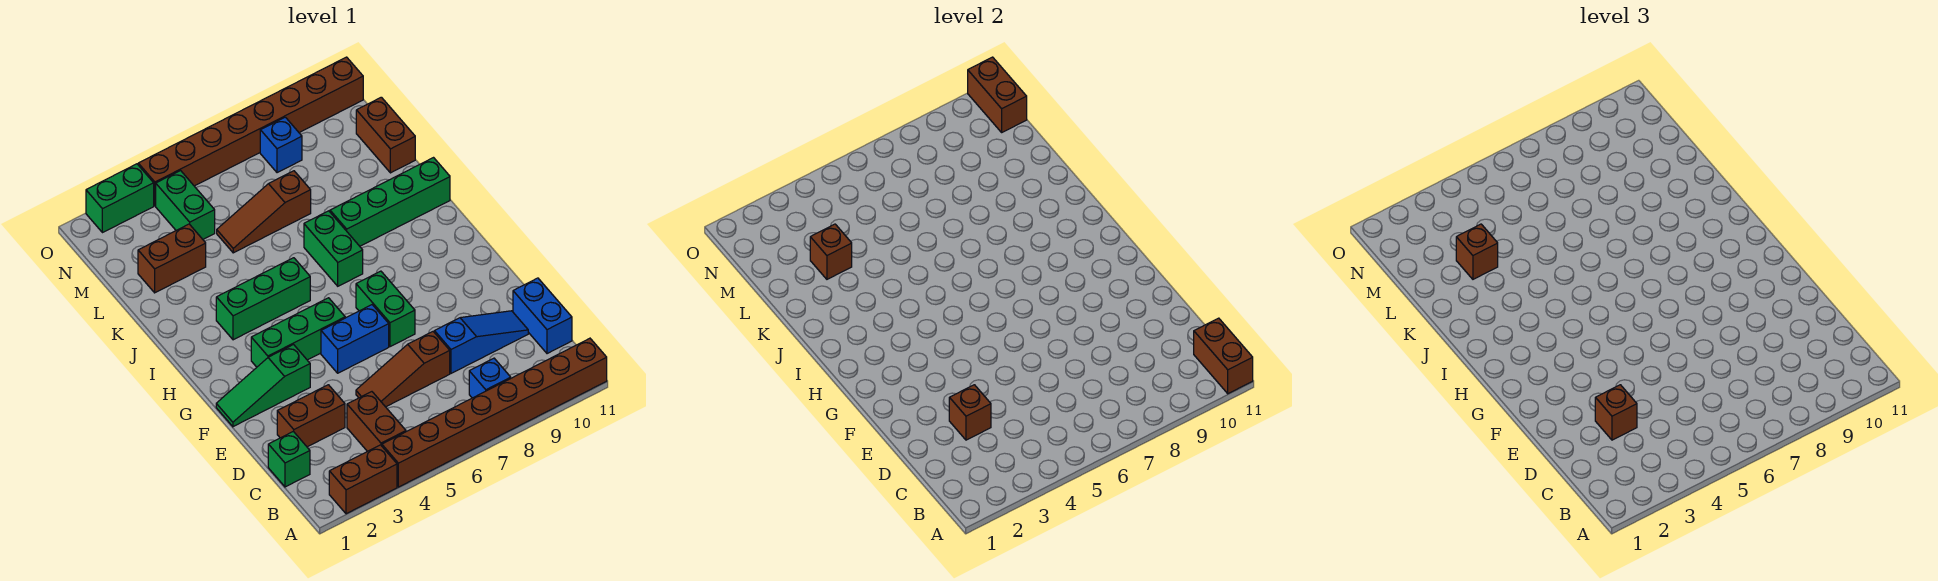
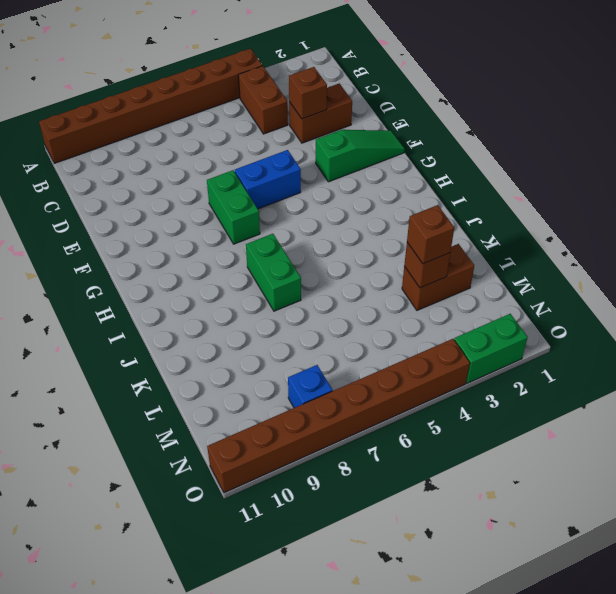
none -> brown 1x2 brick [329,445,397,514]
none -> blue 1x1 brick [469,358,511,398]
none -> green 1x1 brick [268,431,310,487]

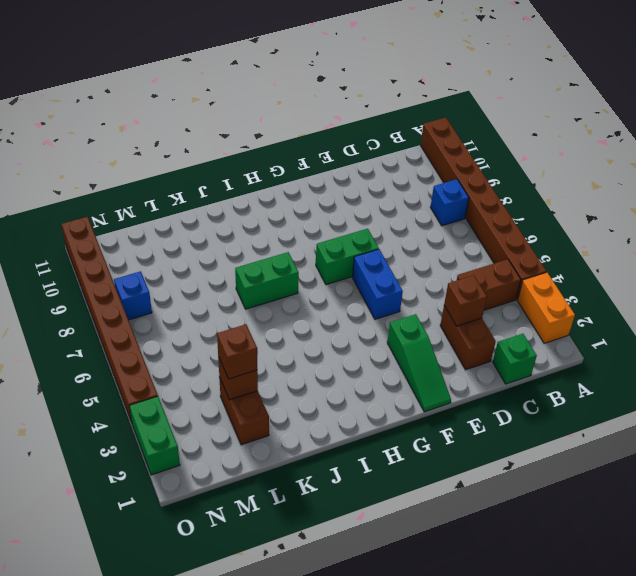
orange 1x2 brick [518,272,575,343] -> brown 1x2 brick [329,445,397,514]
none -> blue 1x2 brick [513,278,572,354]
none -> brown 1x3 slope [356,332,450,407]
none -> blue 1x3 slope [434,311,528,373]

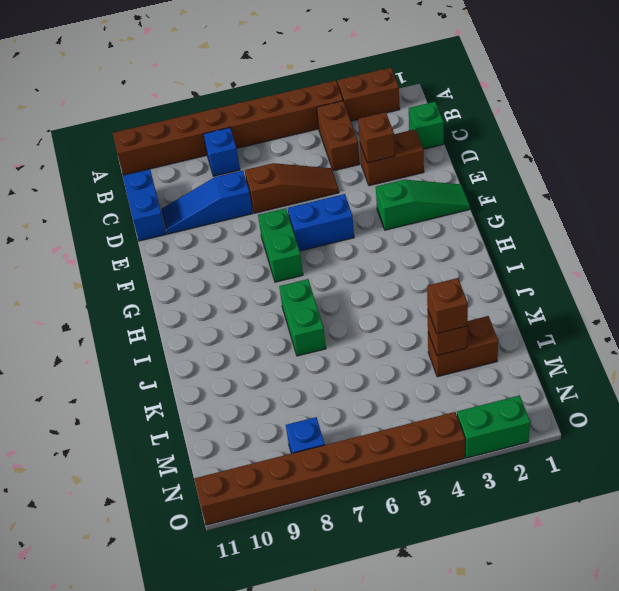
none -> green 1x3 brick [251,298,345,367]
none -> green 1x3 brick [216,258,310,340]
none -> green 1x4 brick [330,158,450,246]

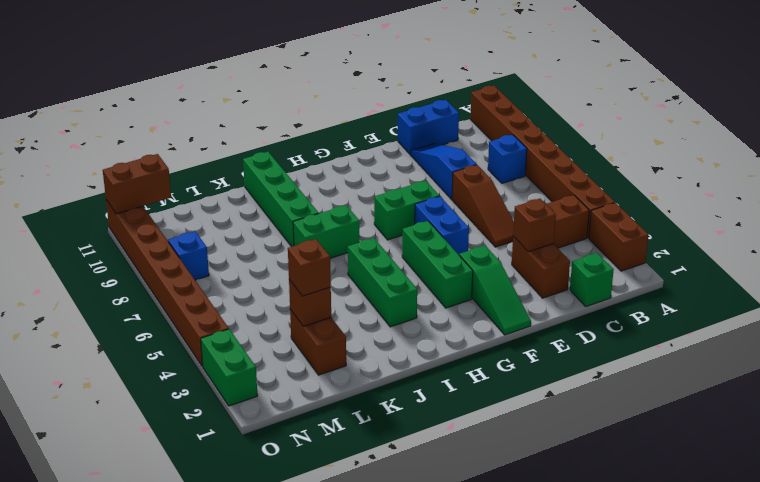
none -> brown 1x3 slope [217,171,311,253]
none -> brown 1x2 brick [356,97,415,173]
none -> green 1x2 brick [156,171,215,239]

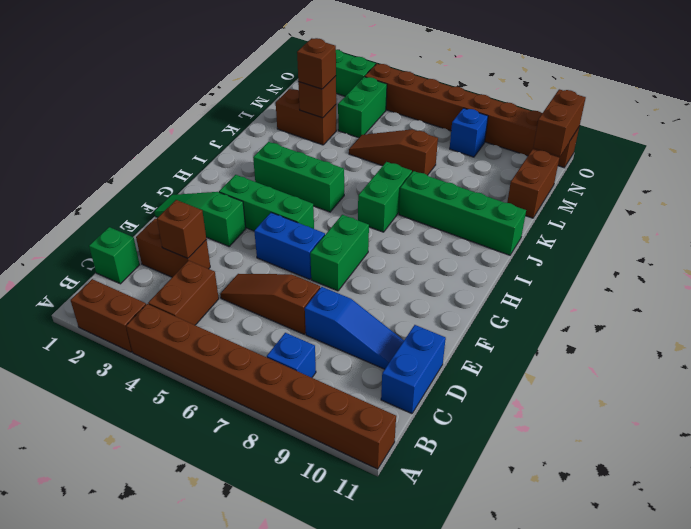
none -> brown 1x2 brick [1194,318,1253,394]
none -> brown 1x1 brick [1595,385,1637,440]

